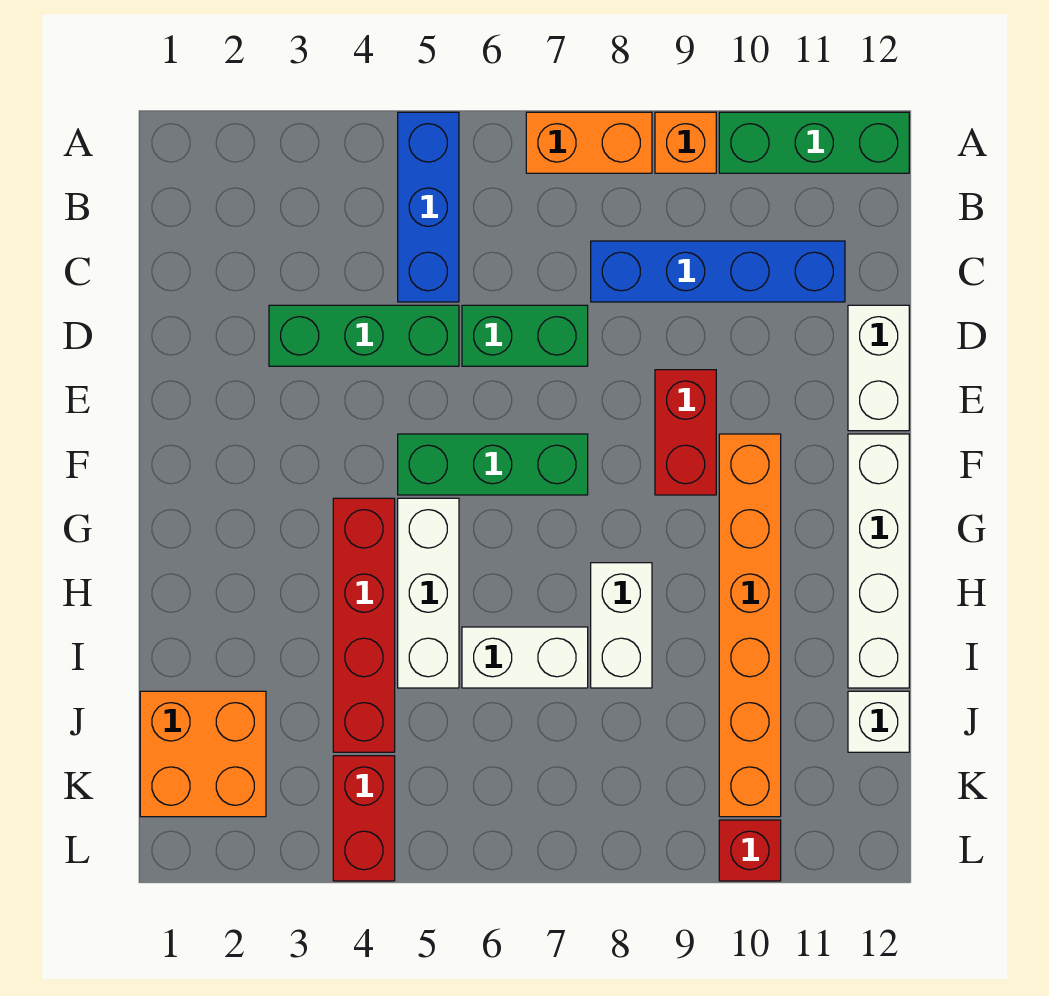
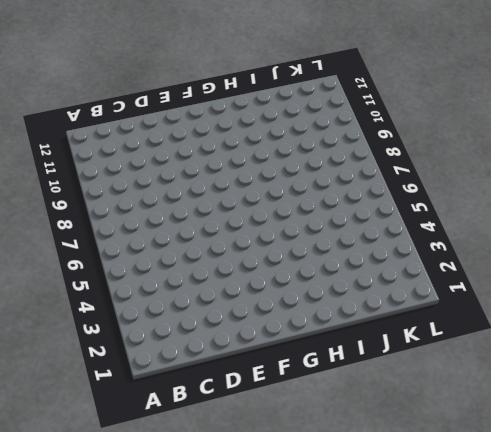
none -> blue 1x3 brick [398,112,459,302]
none -> orange 1x2 brick [526,112,652,173]
none -> orange 1x1 brick [655,112,716,173]

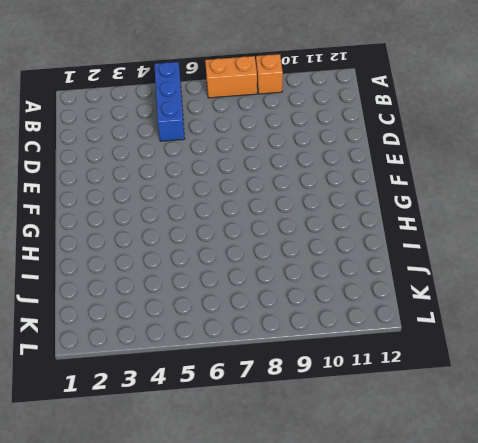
none -> green 1x3 brick [719,112,909,173]
none -> blue 1x4 brick [591,241,845,302]
none -> green 1x3 brick [269,305,459,366]

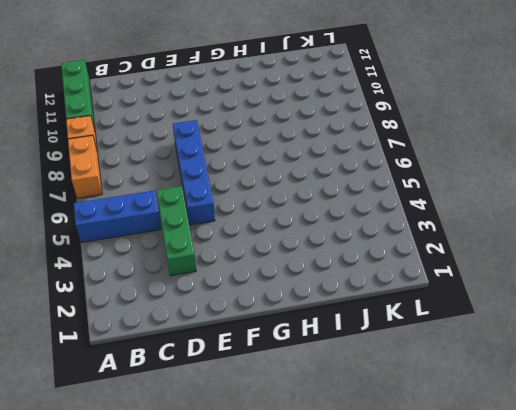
blue 1x4 brick [173,120,215,225] -> blue 1x4 brick moved to [591,241,845,302]
none -> green 1x2 brick [462,305,588,366]
none -> white 1x2 brick [848,305,909,431]
none -> red 1x2 brick [655,370,716,495]

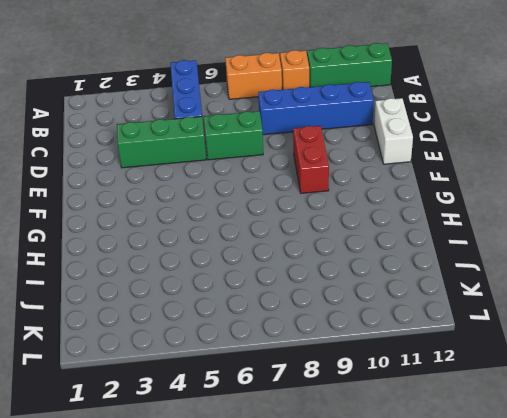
none -> green 1x3 brick [398,434,588,495]
none -> orange 1x6 brick [719,434,781,817]
none -> white 1x4 brick [848,434,909,688]

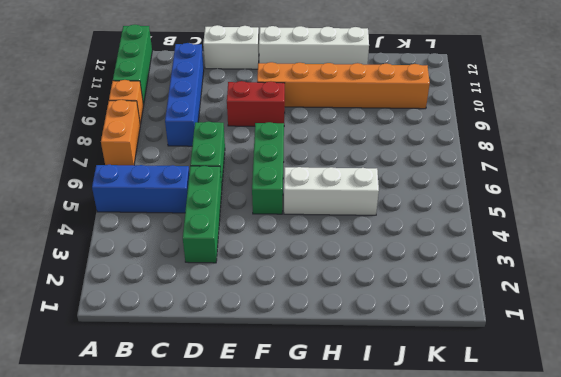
none -> red 1x4 brick [333,498,395,752]
none -> white 1x2 brick [591,563,652,688]
none -> white 1x2 brick [462,627,588,688]

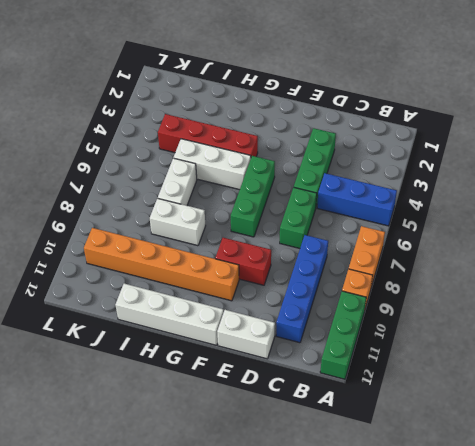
none -> orange 2x2 brick [140,691,266,817]
none -> white 1x1 brick [848,691,909,752]
none -> red 1x2 brick [333,756,395,881]

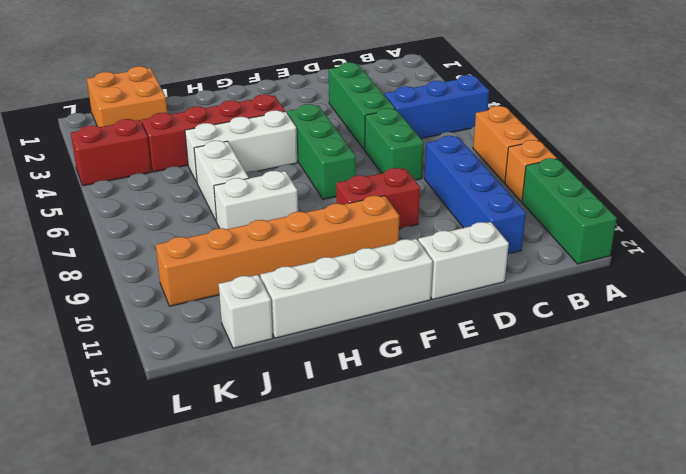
none -> red 1x1 brick [719,820,781,881]

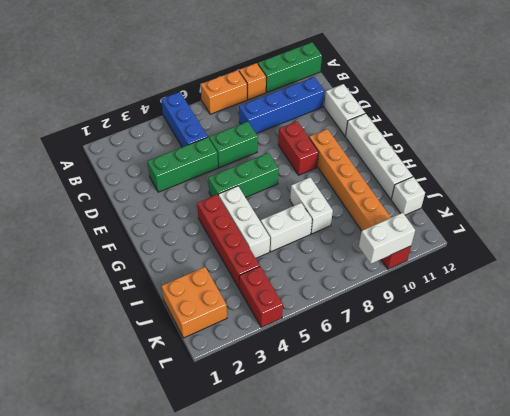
white 1x2 brick [359,213,415,264] -> none

